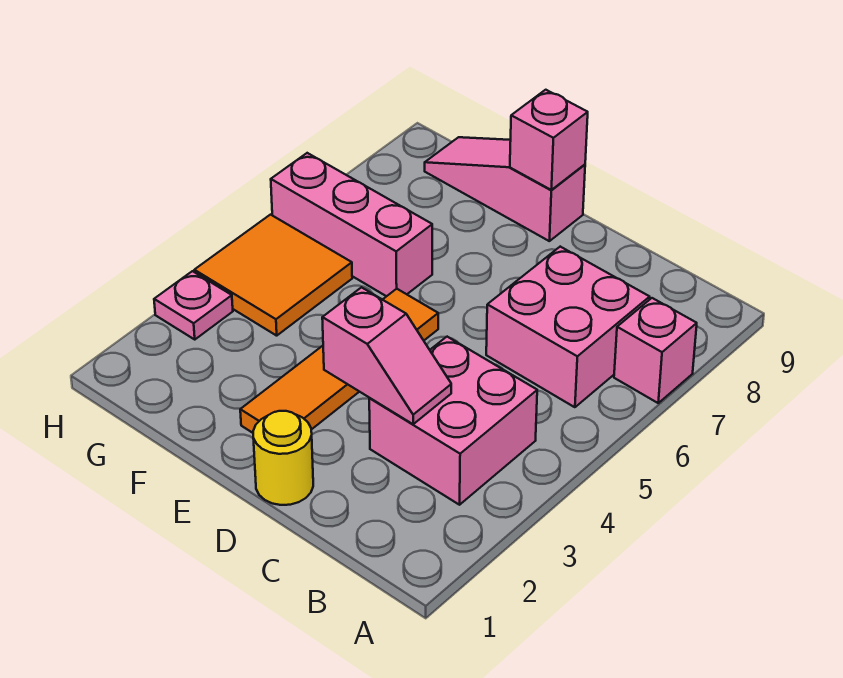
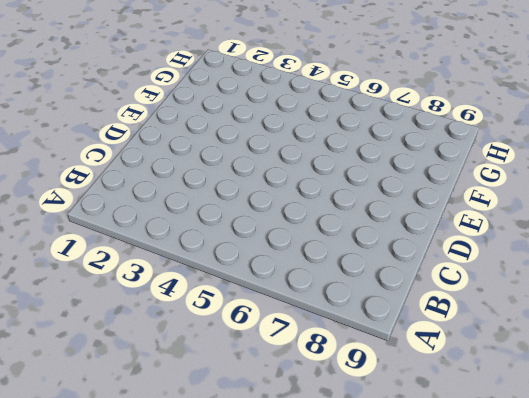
none -> pink 1x1 brick [614,298,697,403]
none -> pink 2x2 brick [369,337,537,505]

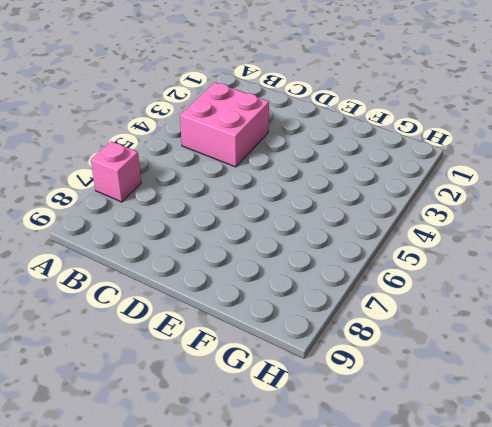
none -> pink 2x2 brick [486,247,650,407]
none -> yellow 1x1 round brick [253,411,313,505]

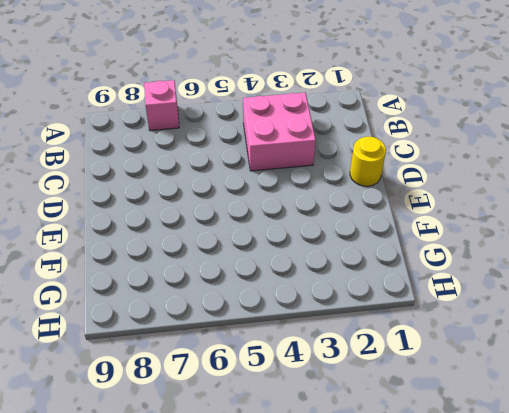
none -> pink 2x2 brick [486,247,650,407]
none -> orange 1x4 tile [240,289,438,433]

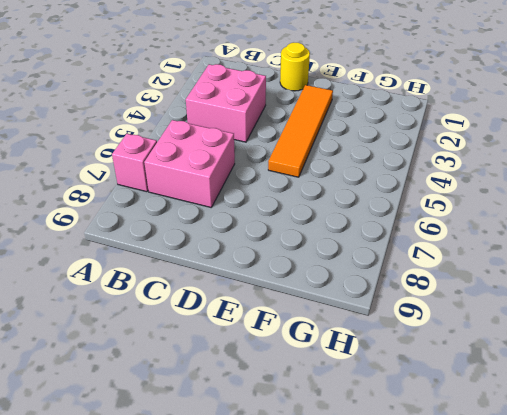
none -> pink 1x3 slope [425,137,585,241]
none -> pink 1x3 brick [271,153,432,296]

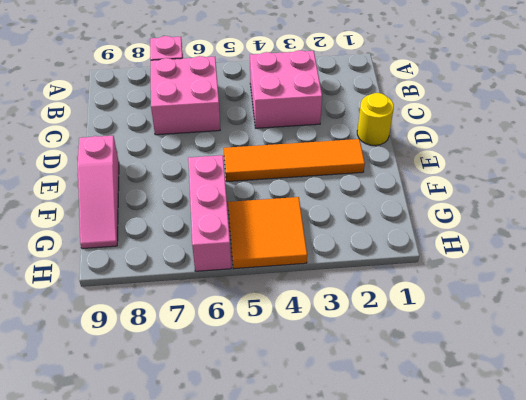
none -> pink 1x1 plate [154,271,233,339]
none -> pink 1x2 slope [322,287,451,424]

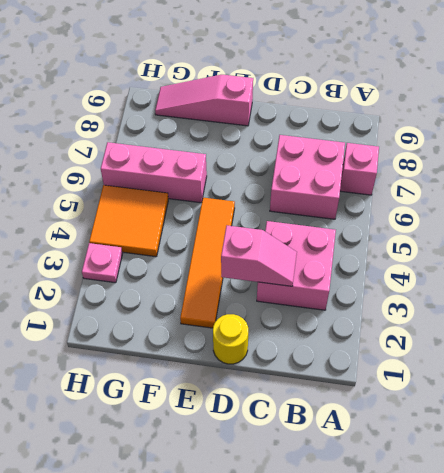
none -> pink 1x1 brick [510,90,588,190]

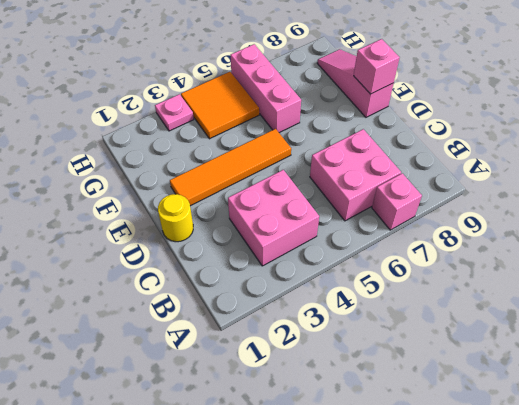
none -> pink 1x2 slope [322,287,451,424]

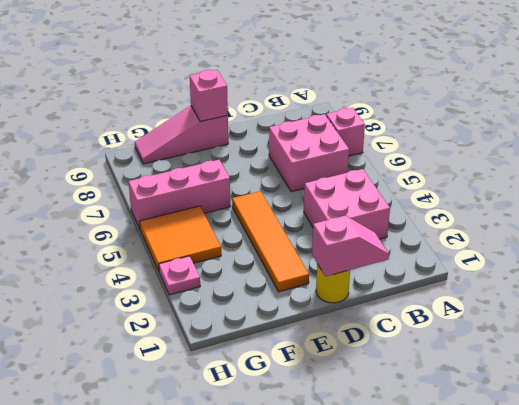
pink 1x2 slope [312,216,389,276] -> pink 1x2 slope moved to [322,287,451,424]

